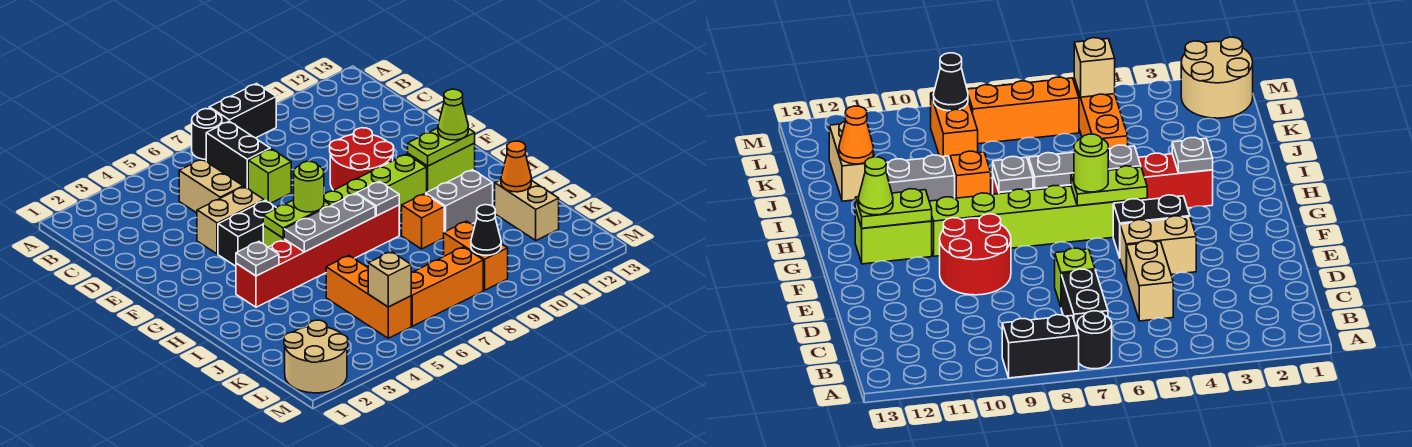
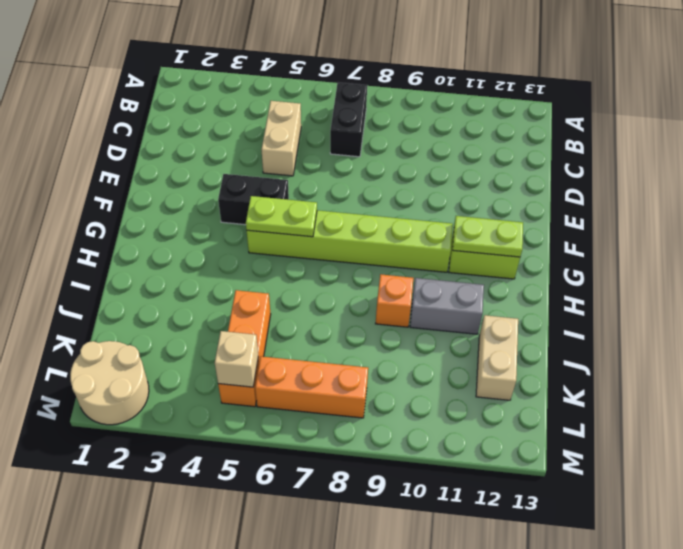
none -> black 1x1 round brick [192,109,222,159]
none -> black 1x2 brick [209,84,276,138]
none -> lime 1x1 brick [248,149,291,203]

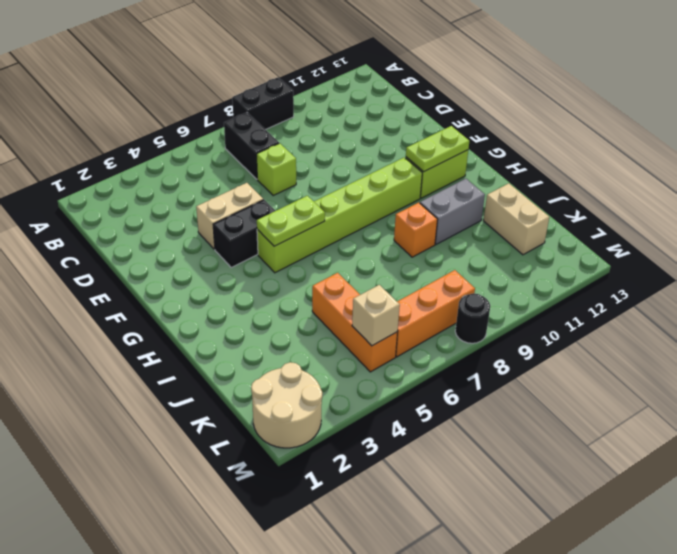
black 1x1 round brick [455,293,490,343] -> black 1x1 round brick moved to [192,109,222,159]
none -> tan 1x2 brick [179,159,243,213]
none -> red 2x2 round brick [330,128,394,190]
none -> red 1x6 brick [236,205,399,307]

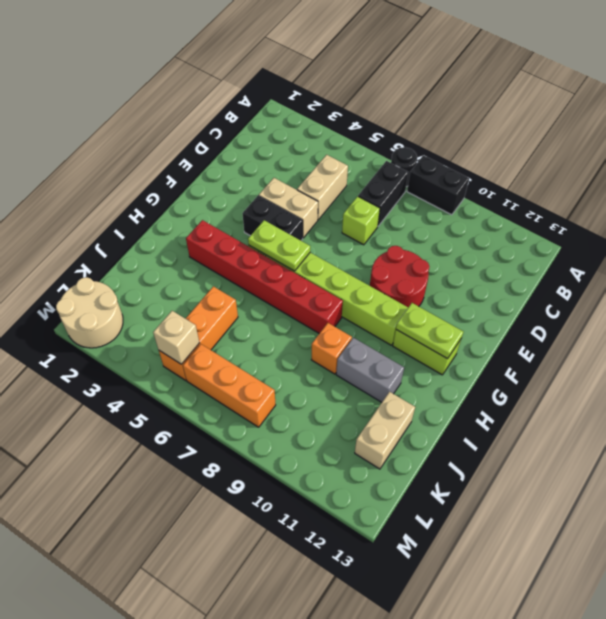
none -> orange 1x2 brick [444,221,508,290]
none -> grey 1x1 plate [236,242,279,276]
none -> grey 1x3 plate [284,193,375,252]

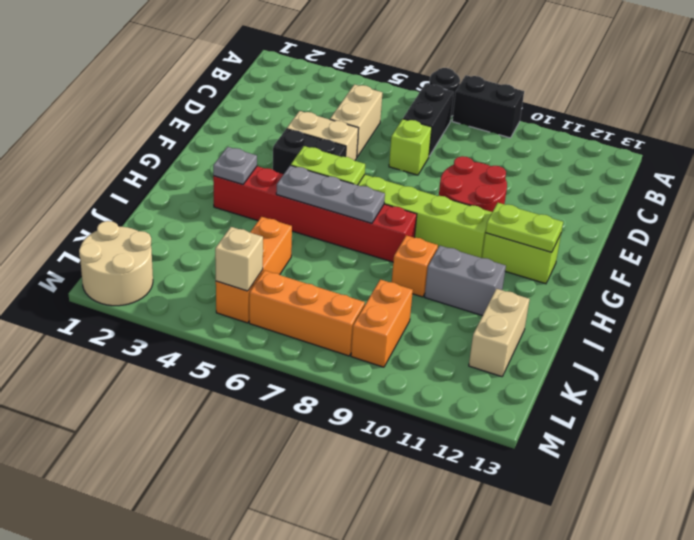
none -> grey 1x1 plate [356,181,399,216]
none -> orange 1x1 cone [501,141,531,192]
none -> black 1x1 cone [471,205,501,255]

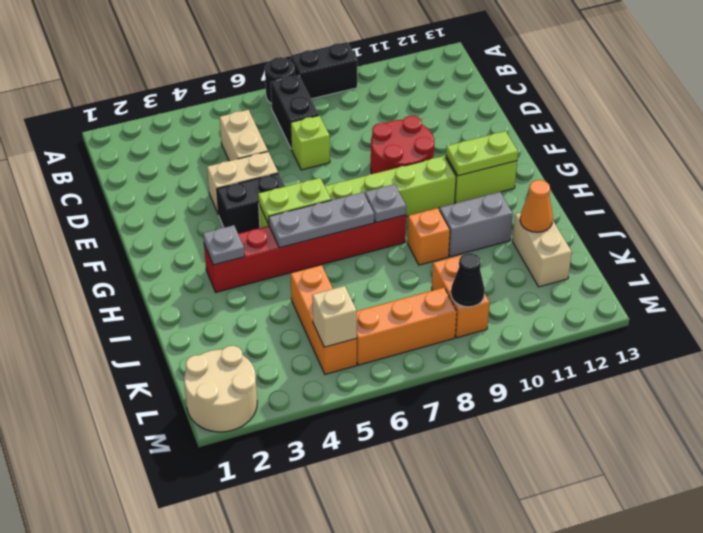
none -> lime 1x1 round brick [294,161,324,212]
none -> lime 1x1 cone [438,89,468,140]

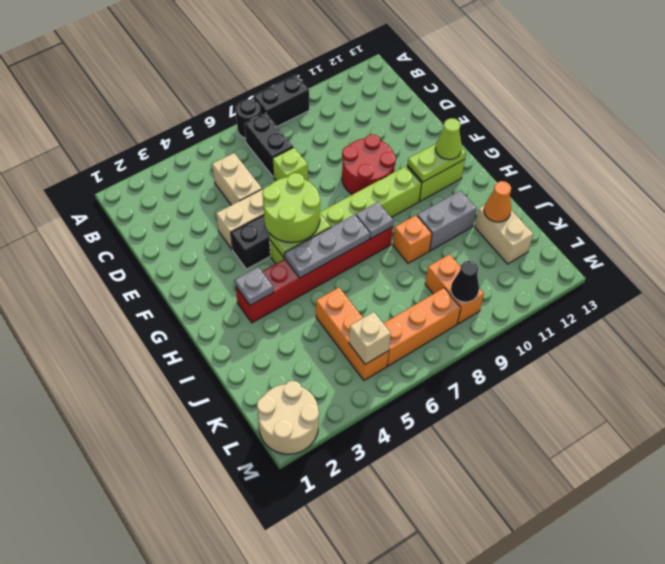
lime 2x2 round brick [262,173,320,243] -> lime 1x1 round brick [294,161,324,212]

